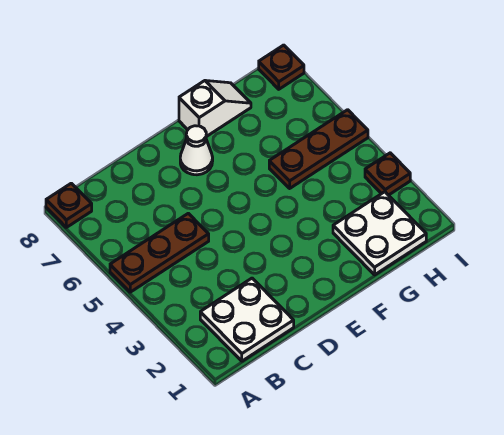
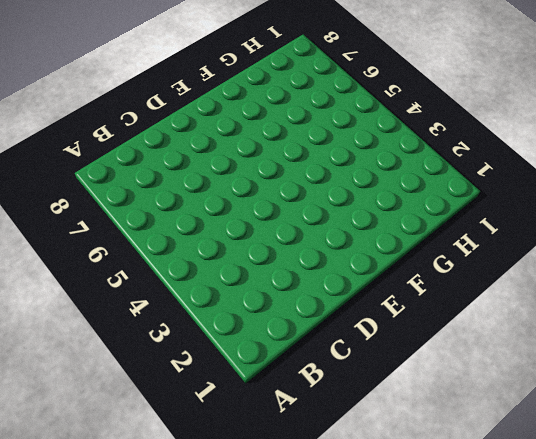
none -> brown 1x3 plate [110,213,209,292]
none -> brown 1x1 plate [46,183,92,227]

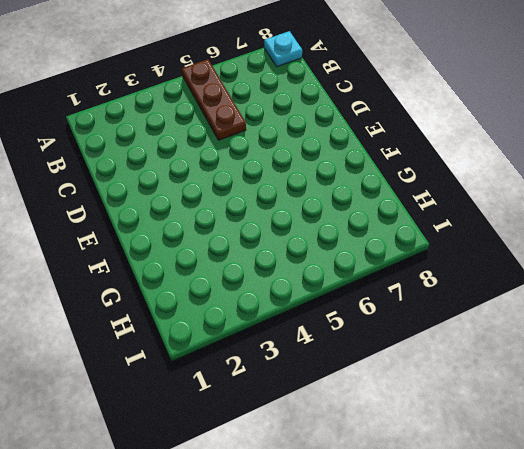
cyan 1x1 plate [264,31,302,67] -> brown 1x1 plate [46,183,92,227]
none -> white 2x2 plate [200,278,294,361]
none -> white 1x1 cone [180,126,213,175]

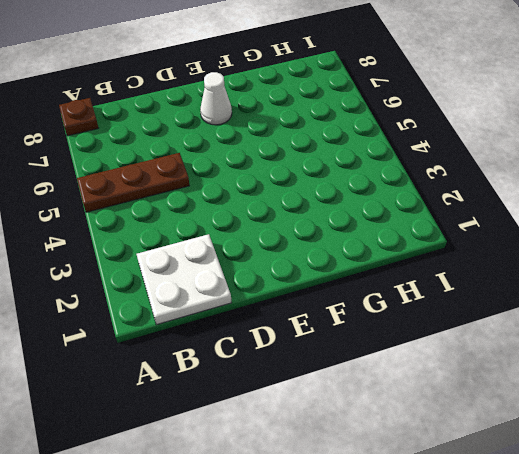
none -> white 1x2 slope [179,80,251,137]
none -> white 2x2 plate [333,192,426,275]

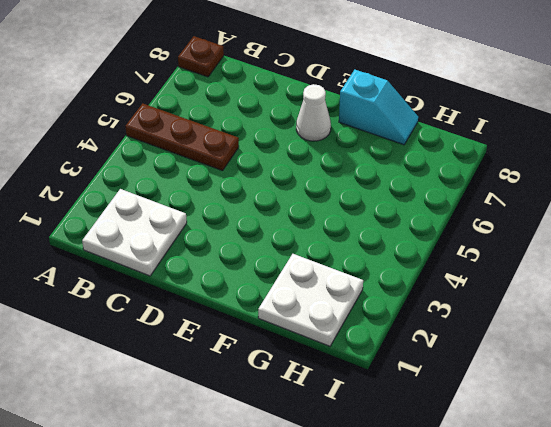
cyan 1x2 slope [339,70,418,145] -> white 1x2 slope [179,80,251,137]
none -> brown 1x3 plate [269,110,368,188]
none -> brown 1x1 plate [365,153,410,195]

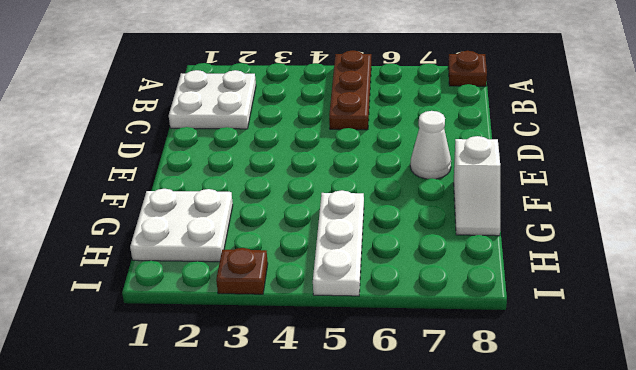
white 1x3 plate [313,190,364,296] -> brown 1x3 plate [269,110,368,188]
none -> brown 1x1 plate [259,45,304,89]

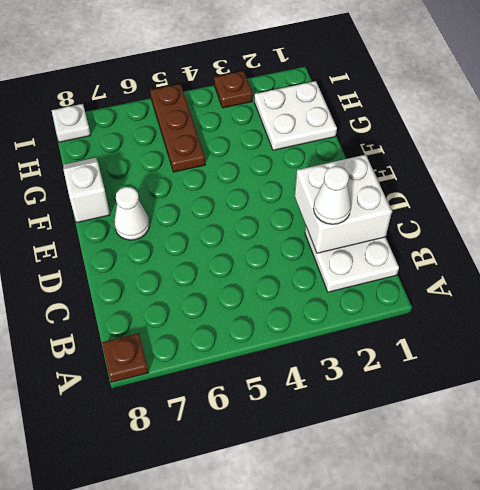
white 2x2 brick [295,155,392,253] -> none
white 1x1 cone [313,167,351,224] -> none
white 1x1 plate [52,104,90,142] -> brown 1x1 plate [259,45,304,89]
none -> brown 1x3 plate [110,213,209,292]

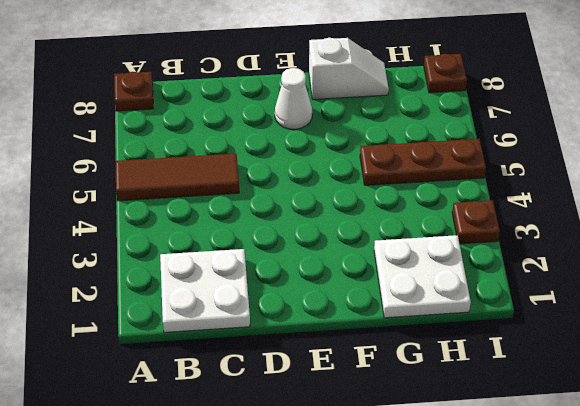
brown 1x3 tile [116,154,239,201] -> brown 1x3 plate [110,213,209,292]

